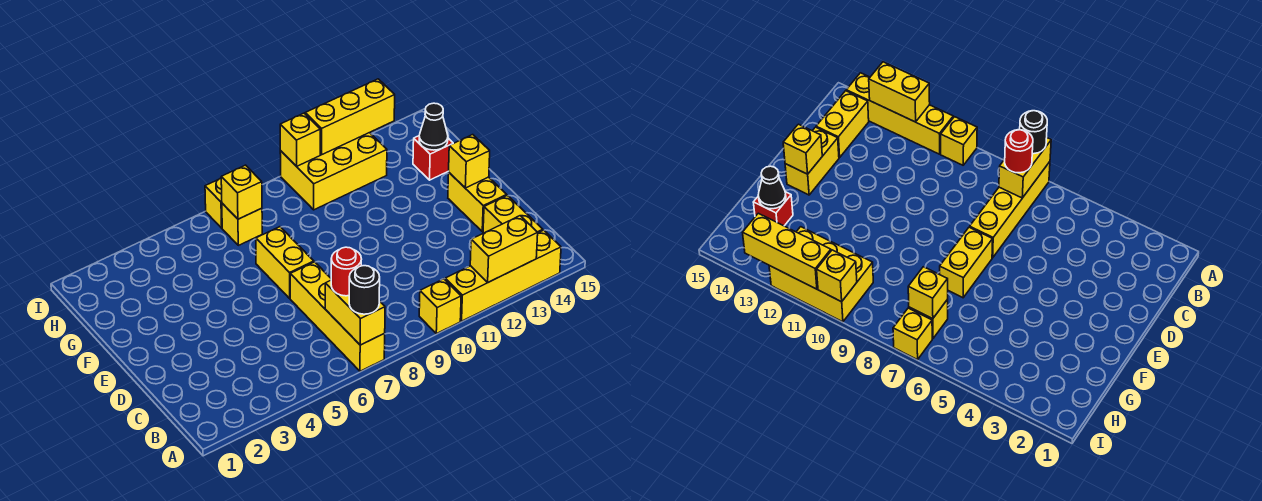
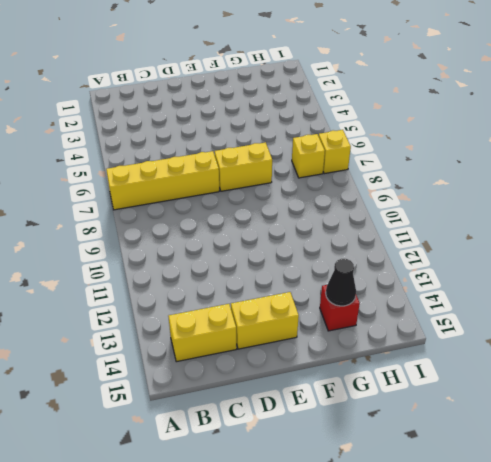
none -> yellow 1x1 brick [419,279,461,334]
none -> yellow 1x4 brick [445,230,561,321]
none -> yellow 2x3 brick [280,133,387,210]

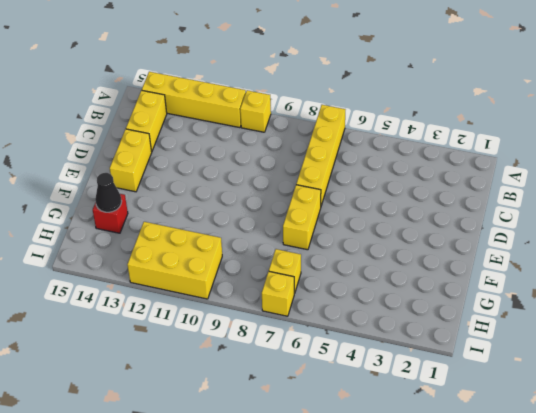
none -> yellow 1x2 brick [325,281,385,345]
none -> yellow 1x2 brick [470,216,538,283]
none -> yellow 1x1 brick [449,135,490,188]

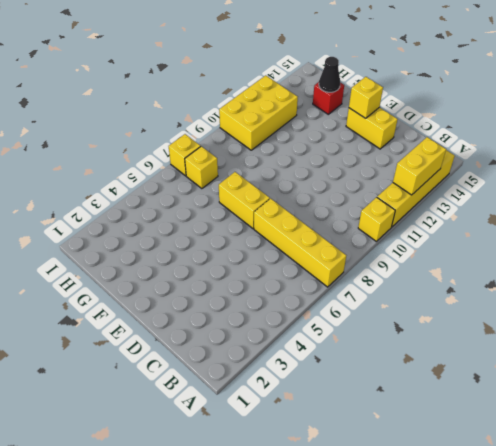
none -> yellow 1x2 brick [483,195,543,233]
none -> yellow 1x2 brick [325,281,385,345]
none -> yellow 1x1 brick [221,165,262,219]

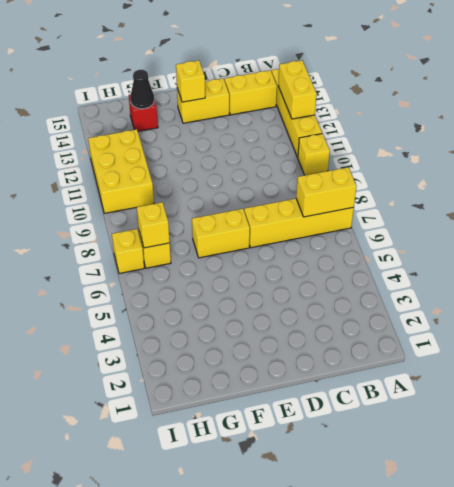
none -> yellow 1x1 brick [280,113,320,166]
none -> yellow 1x3 brick [305,79,395,155]
none -> black 1x1 round brick [349,266,380,314]

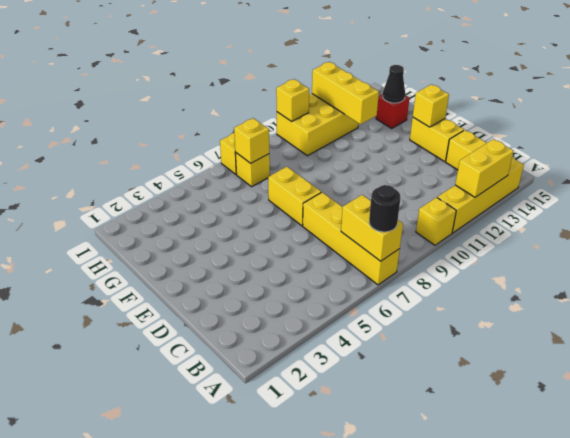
yellow 1x3 brick [312,62,379,124] -> yellow 1x3 brick turned to [305,79,395,155]
none -> red 1x1 round brick [331,247,361,296]

